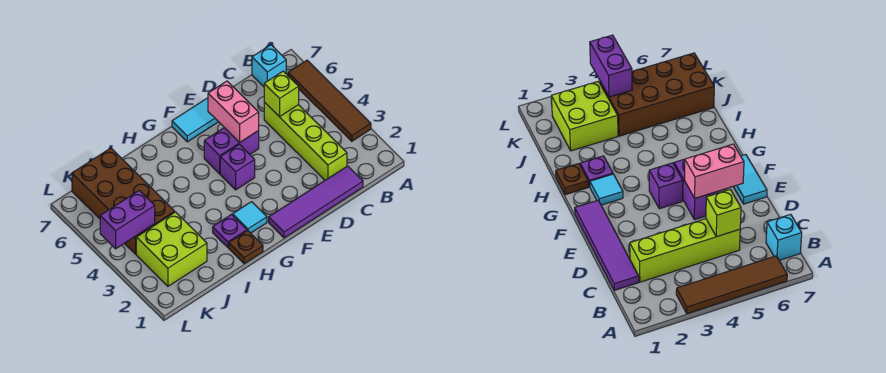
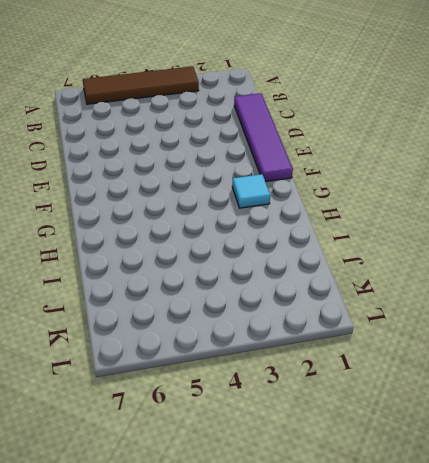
none -> cyan 1x1 brick [252,45,286,87]
none -> lime 1x4 brick [264,102,347,180]
none -> purple 1x2 brick [204,128,259,174]

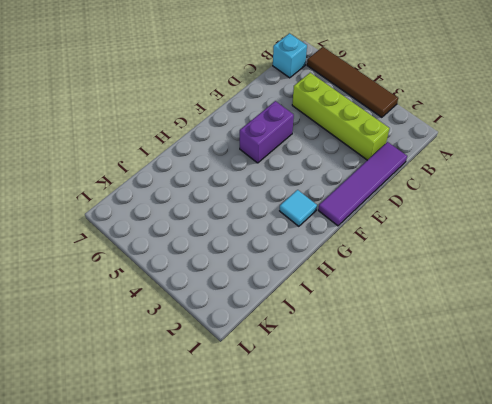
none -> cyan 1x2 tile [172,98,218,142]
none -> purple 1x1 brick [220,144,255,190]
none -> brown 1x1 plate [229,231,263,264]

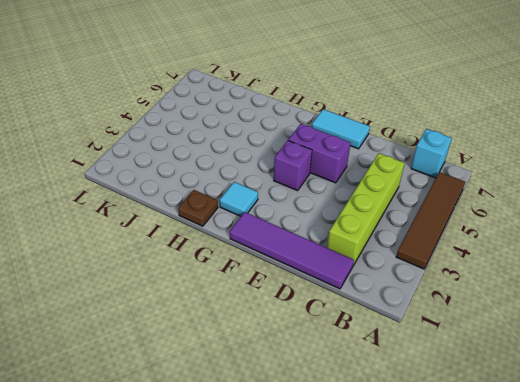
none -> purple 1x1 plate [213,215,247,248]
none -> lime 2x2 brick [136,212,207,286]
none -> brown 2x4 brick [72,148,175,254]

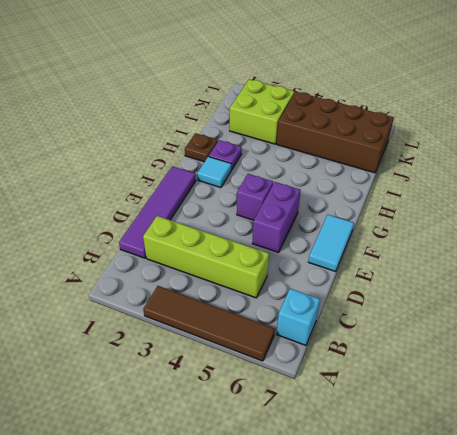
none -> lime 1x1 brick [264,71,299,117]
none -> pink 1x2 brick [208,81,259,142]
none -> purple 1x2 brick [100,190,155,249]

